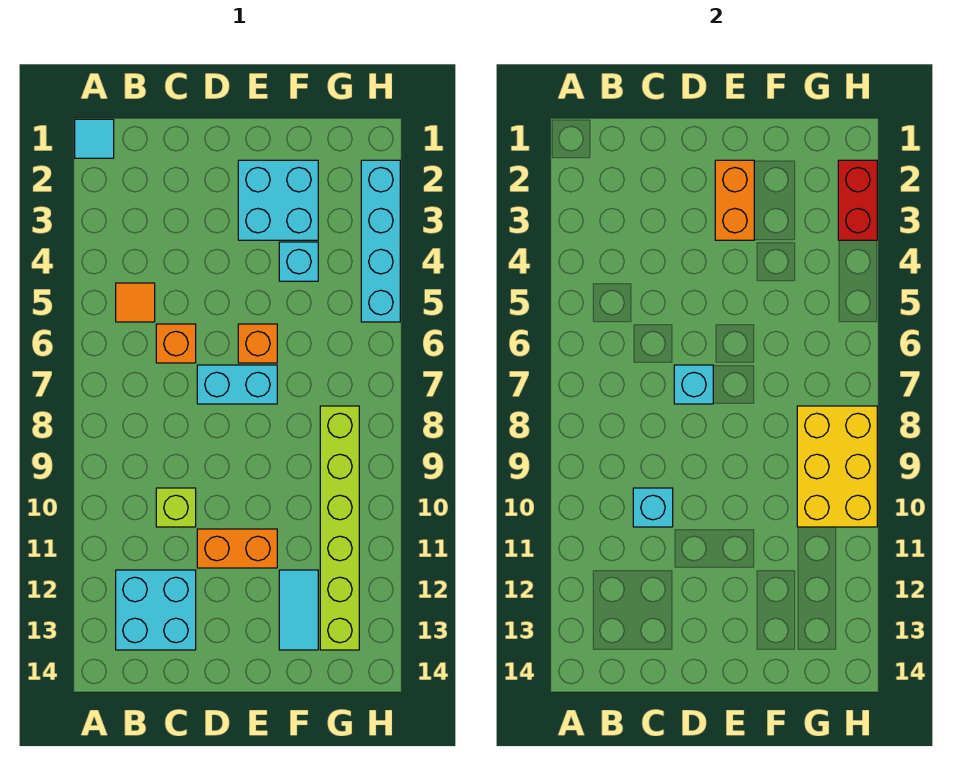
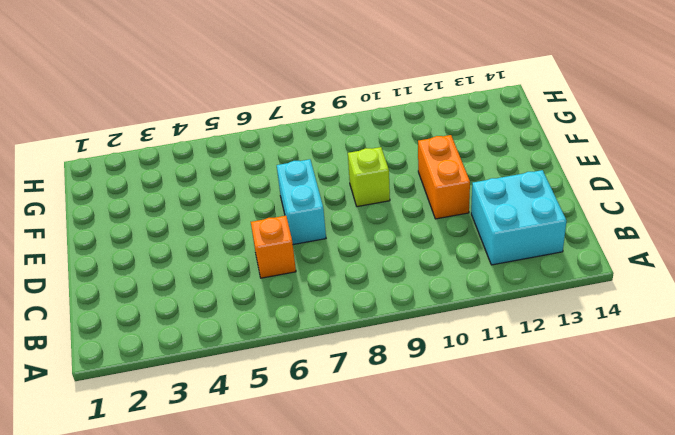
lime 1x1 brick [348,147,390,207] -> lime 1x1 brick moved to [156,488,196,527]
none -> cyan 1x1 tile [75,119,114,158]
none -> orange 1x1 tile [116,283,155,322]
none -> cyan 2x2 brick [238,160,318,240]

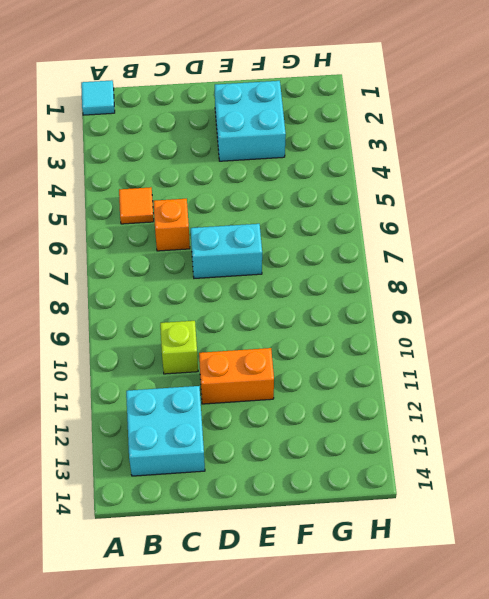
none -> orange 1x1 brick [238,324,277,363]
none -> cyan 1x1 brick [279,242,318,281]
none -> cyan 1x2 tile [279,570,318,650]

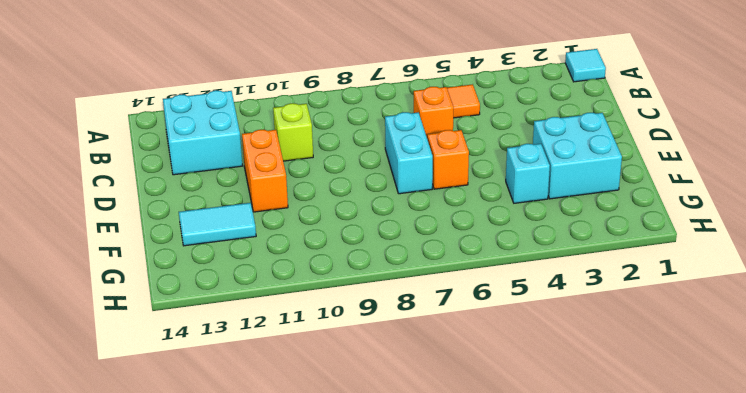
none -> lime 1x6 brick [320,406,359,650]
none -> cyan 1x4 brick [361,160,400,322]
none -> cyan 1x1 brick [633,488,673,527]

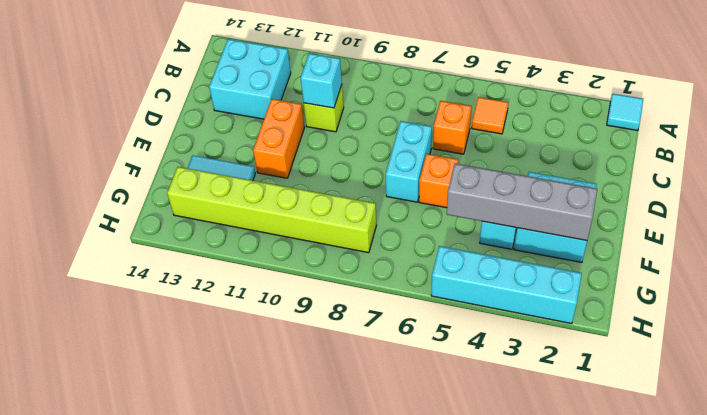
grey 1x4 brick [447,163,597,241] -> none
none -> cyan 1x1 brick [674,365,713,404]
none -> orange 1x2 brick [715,160,754,240]
none -> yellow 2x3 brick [797,406,877,527]

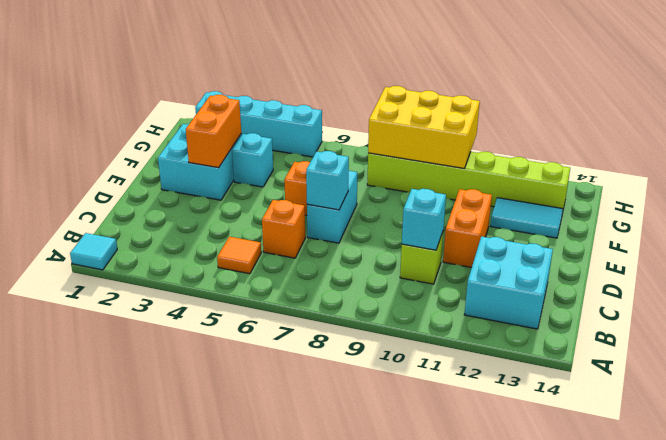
orange 1x2 brick [186,95,241,168] -> orange 1x2 brick turned to [715,160,754,240]
none -> red 1x2 brick [838,160,877,240]

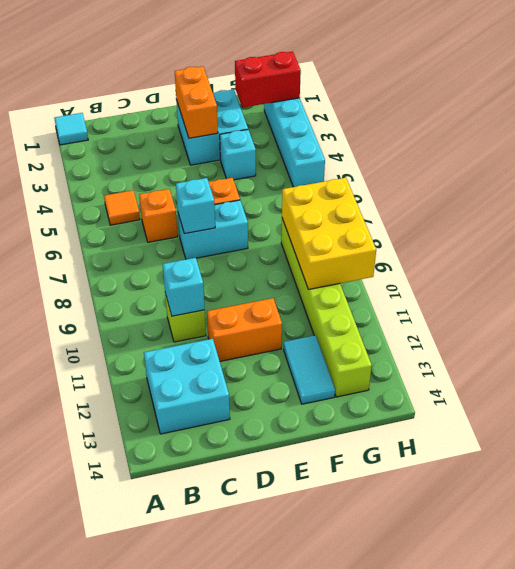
red 1x2 brick [235,52,301,108] -> red 1x2 brick turned to [838,160,877,240]

